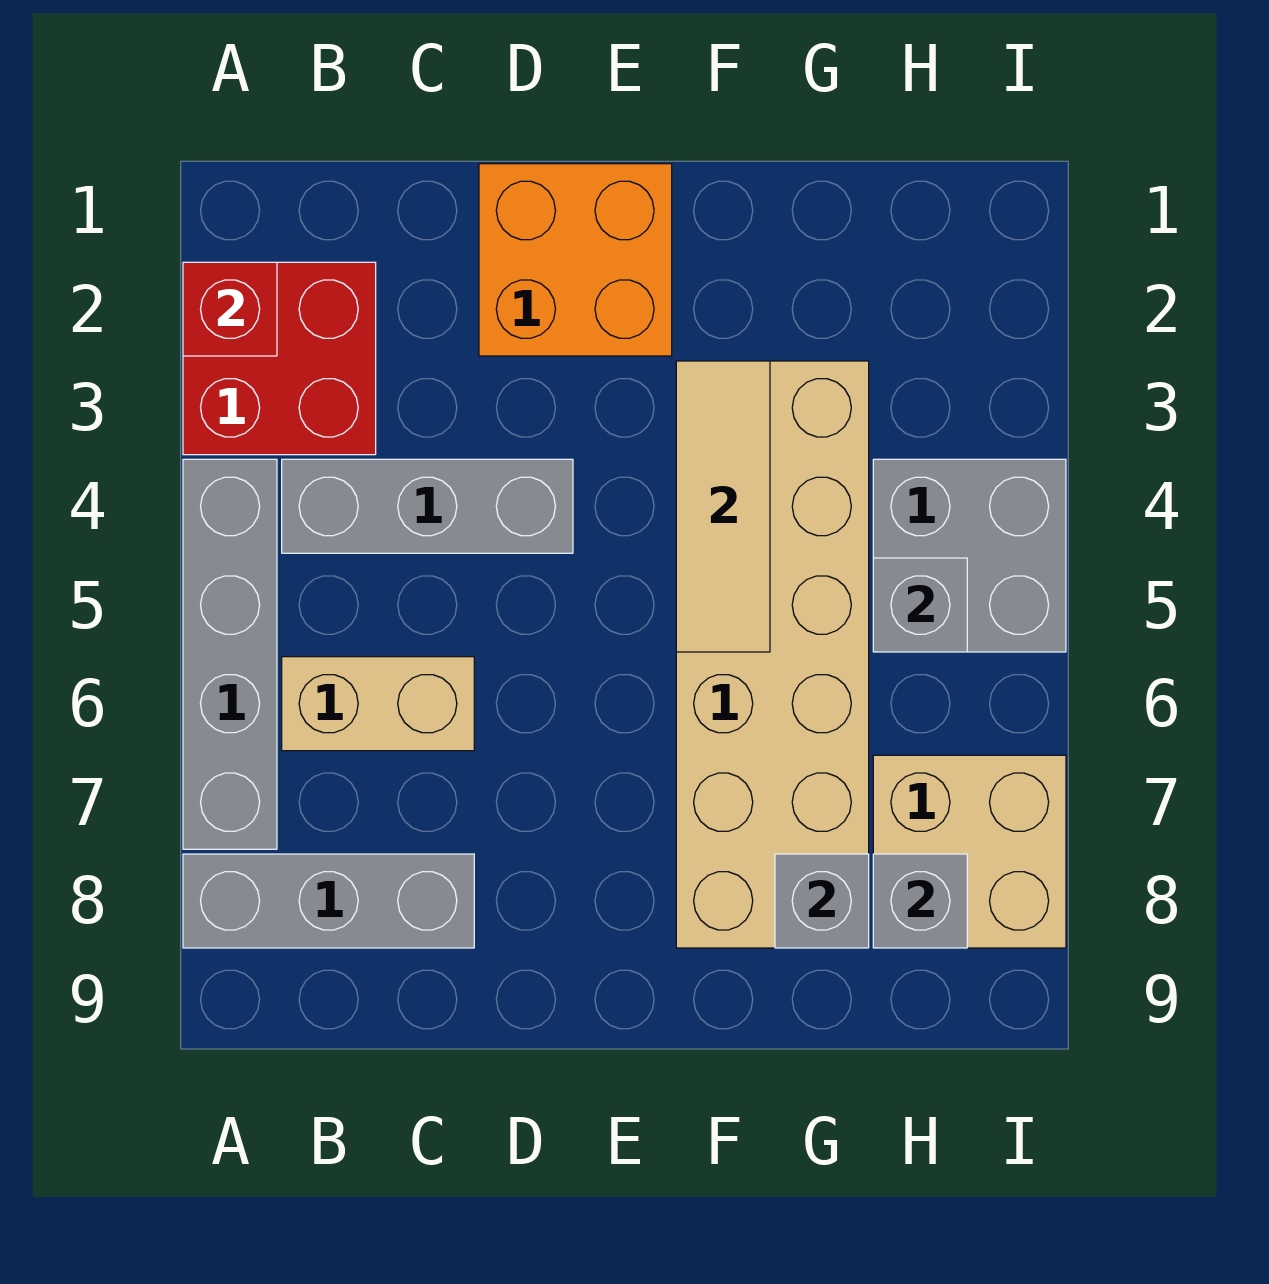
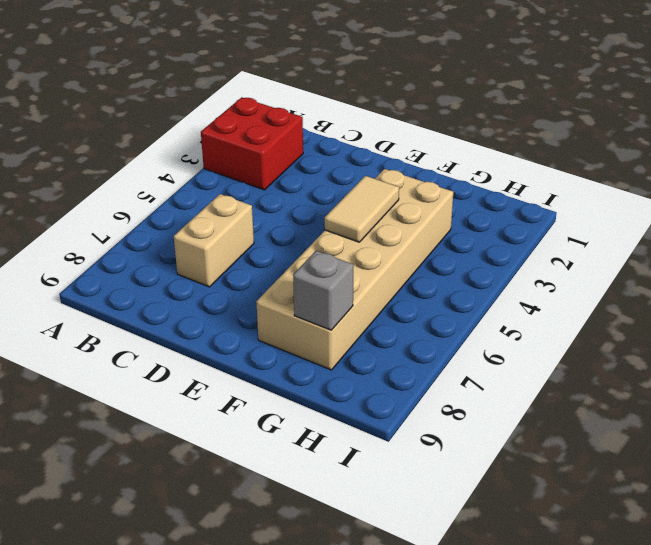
tan 1x2 brick [174,194,254,287] -> tan 1x2 brick turned to [282,657,474,751]
tan 1x2 tile [325,176,399,242] -> tan 1x3 tile [676,361,770,652]
none -> grey 1x4 brick [183,459,277,849]
none -> grey 1x3 brick [183,854,474,948]
none -> grey 1x3 brick [282,459,573,553]

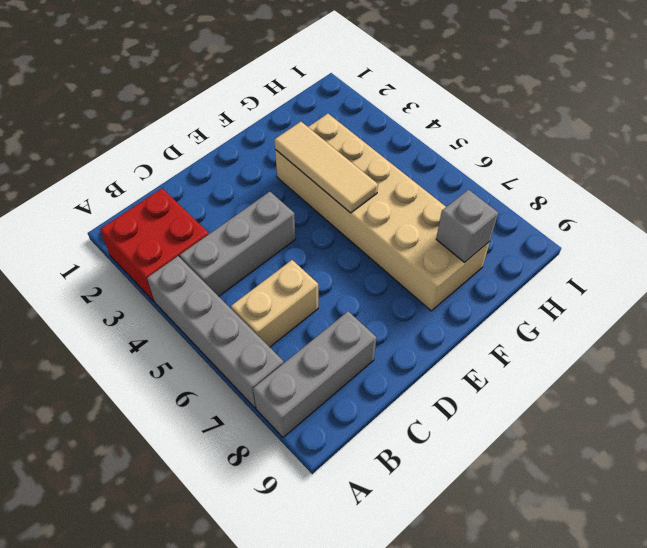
none -> orange 2x2 brick [479,164,672,356]
none -> grey 2x2 brick [873,459,1066,652]
none -> tan 2x2 brick [873,755,1066,948]

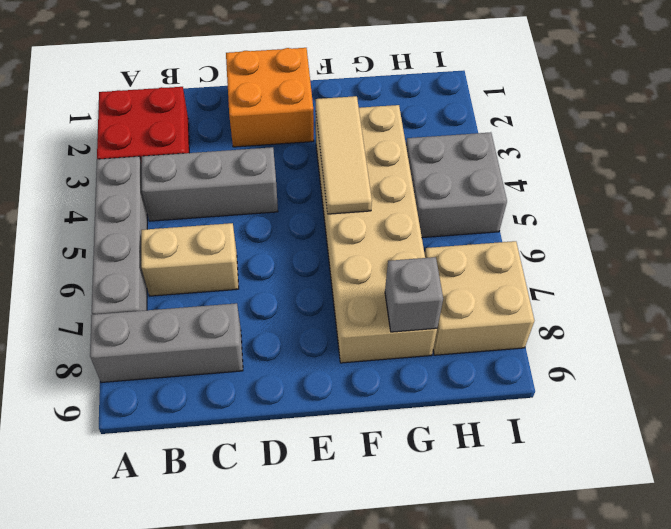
none -> red 1x1 brick [183,262,277,356]
none -> grey 1x1 brick [873,558,967,652]
none -> grey 1x1 brick [873,854,967,948]

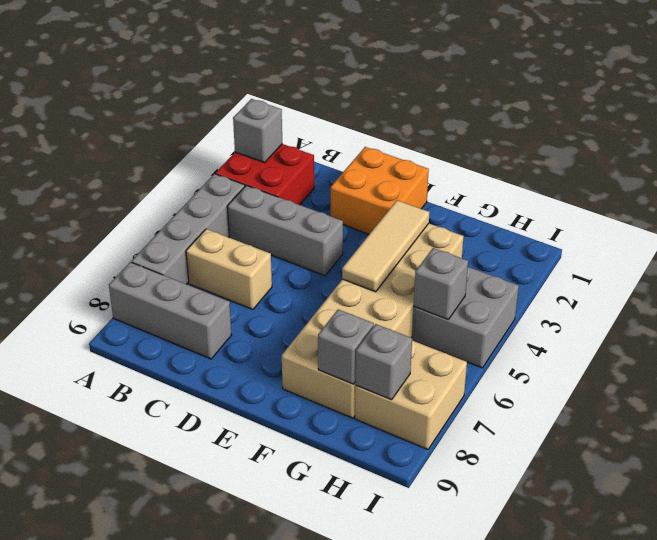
grey 1x1 brick [233,99,282,163] -> red 1x1 brick [183,262,277,356]

